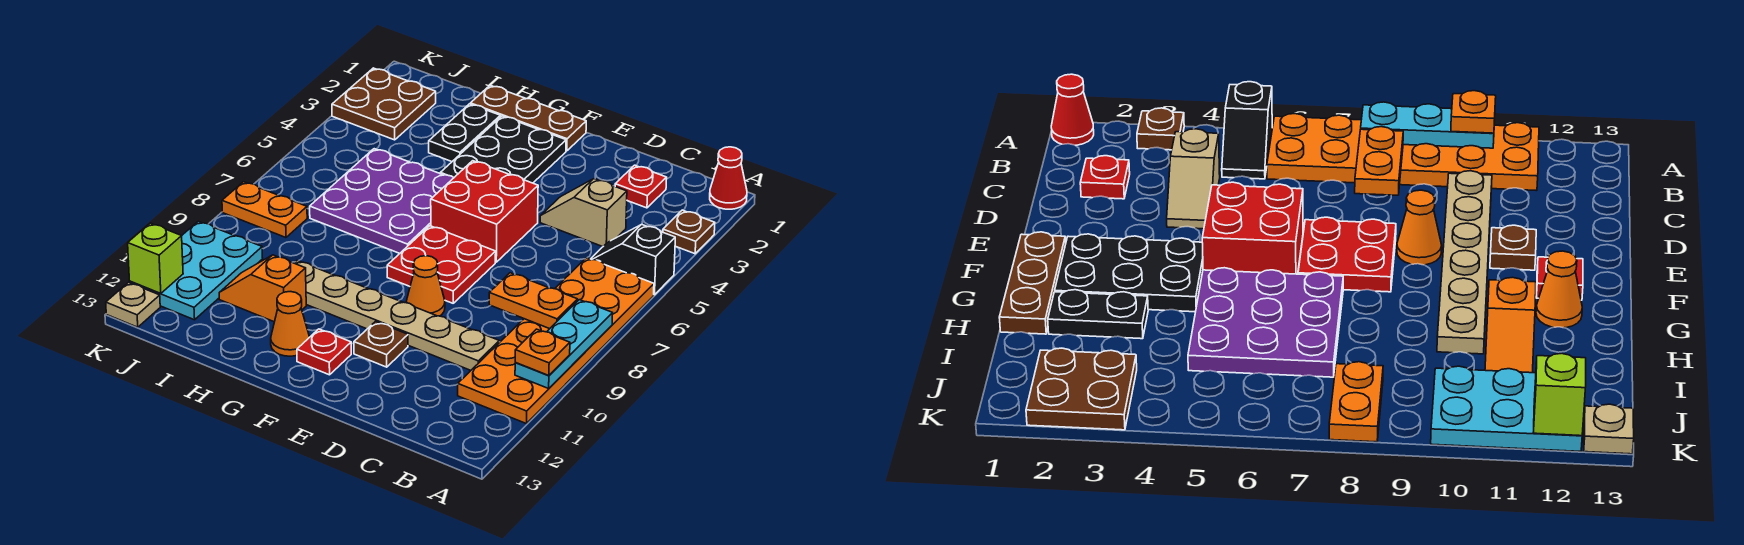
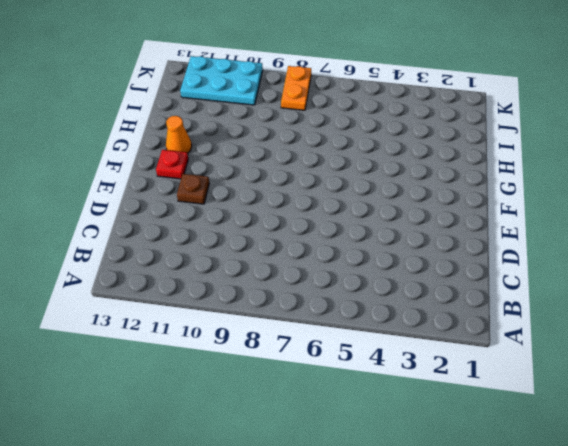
none -> red 1x1 cone [710,147,747,209]
none -> brown 1x1 plate [663,210,715,254]
none -> black 1x2 slope [591,224,675,295]

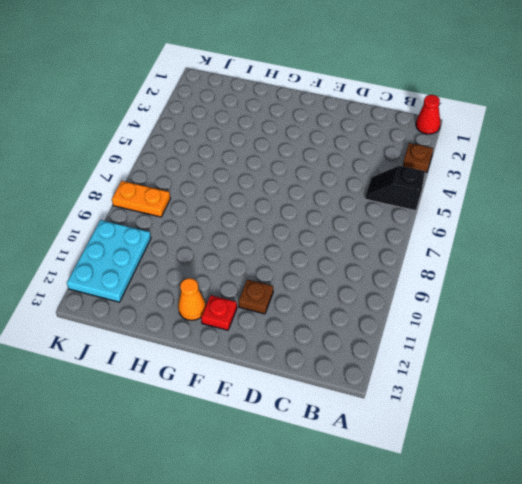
none -> orange 2x6 plate [458,258,654,424]
none -> red 1x1 plate [615,165,667,208]
none -> tan 1x2 slope [540,179,627,247]

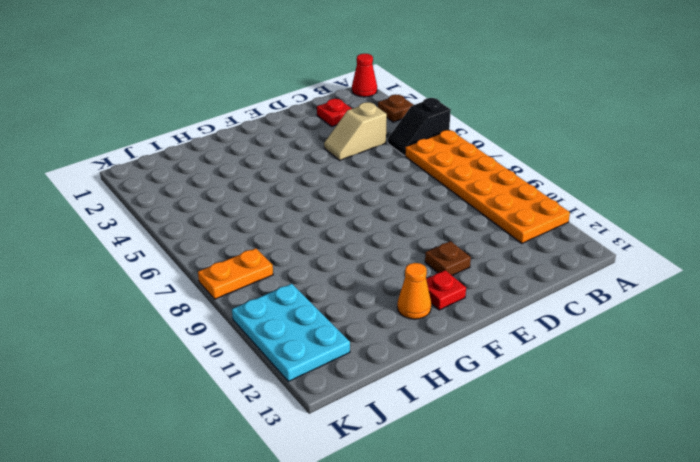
none -> tan 1x6 plate [294,261,499,370]
none -> red 2x2 brick [431,161,538,262]
none -> red 2x2 plate [387,226,496,303]

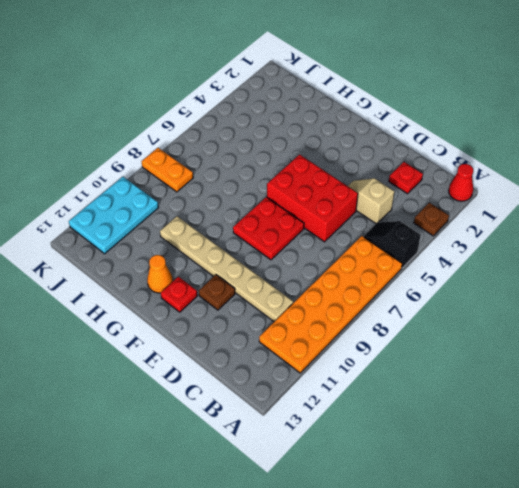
red 2x3 brick [267,155,358,242] -> red 2x2 brick [431,161,538,262]
none -> orange 1x1 cone [406,256,445,316]
none -> brown 1x3 plate [470,85,586,151]
none -> black 2x3 plate [440,116,566,183]

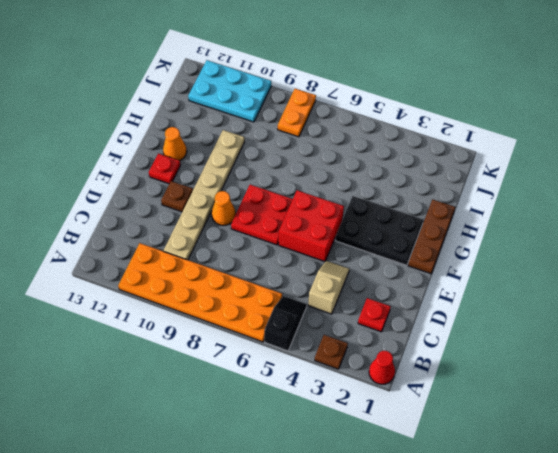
none -> purple 3x3 plate [310,149,454,254]
none -> black 1x2 plate [429,104,500,162]
none -> orange 1x2 slope [219,255,306,322]

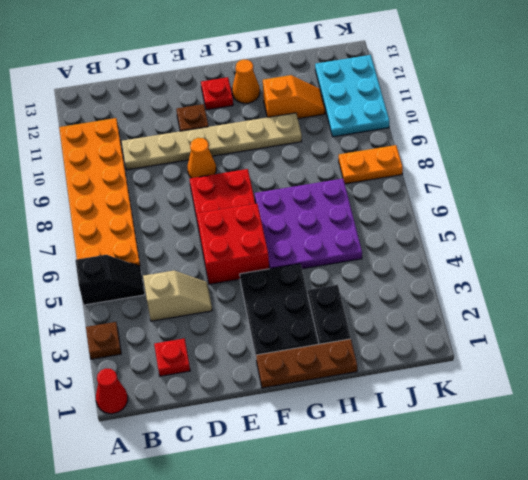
none -> brown 2x2 plate [332,68,436,140]
none -> tan 1x1 plate [106,282,160,327]
none -> cyan 1x3 plate [515,300,613,388]

